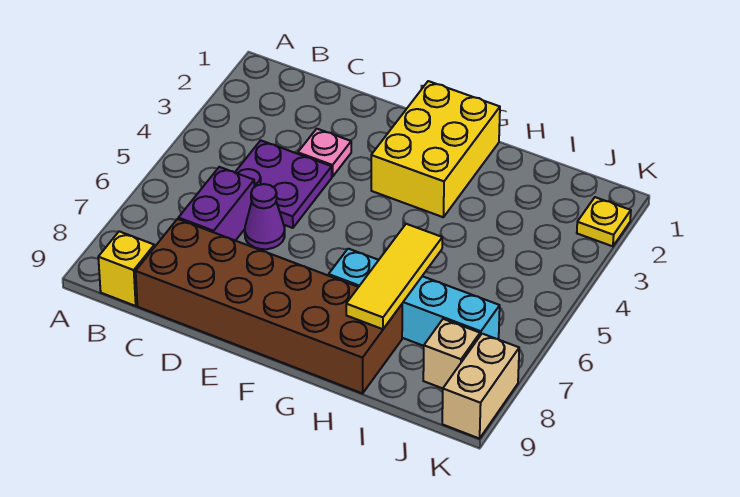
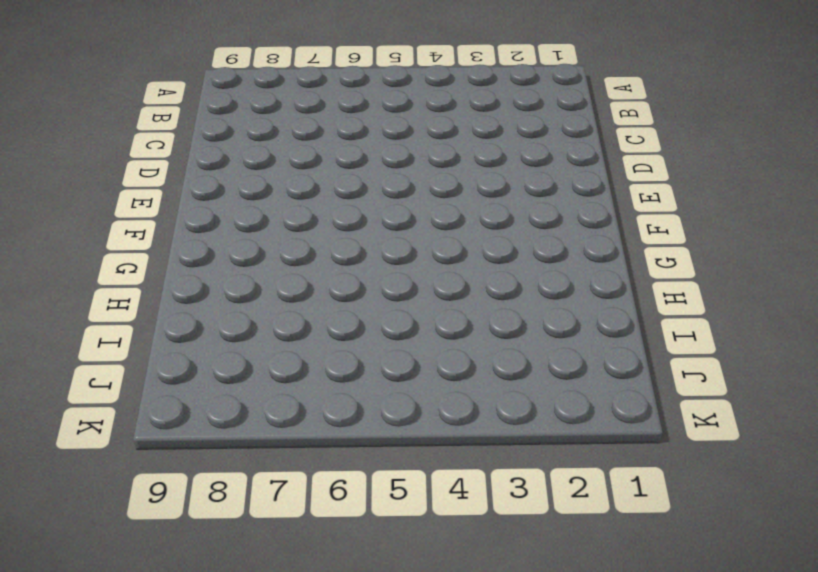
none -> yellow 1x1 brick [98,231,154,306]
none -> purple 2x2 plate [235,140,332,228]
none -> purple 1x2 brick [178,167,254,241]

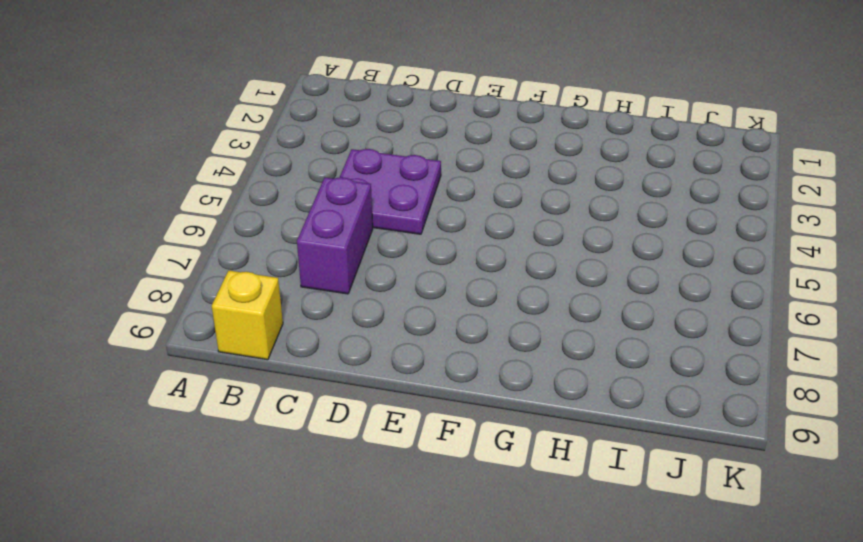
none -> brown 2x6 brick [136,219,402,393]
none -> pink 1x1 plate [298,129,351,177]
none -> purple 1x1 cone [245,184,285,249]

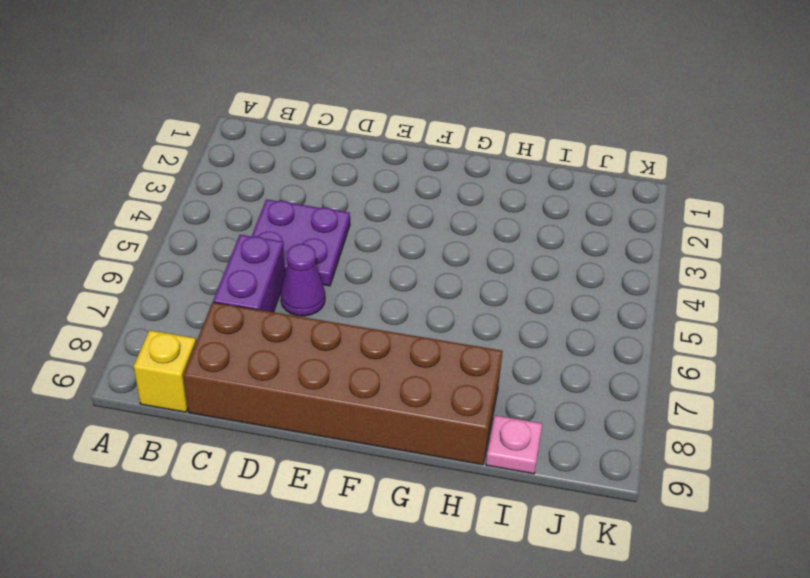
pink 1x1 plate [486,415,542,474] -> pink 1x1 plate moved to [298,129,351,177]
none -> yellow 2x3 brick [371,81,500,217]
none -> cyan 1x4 brick [329,249,500,346]
none -> tan 1x1 brick [423,319,480,388]

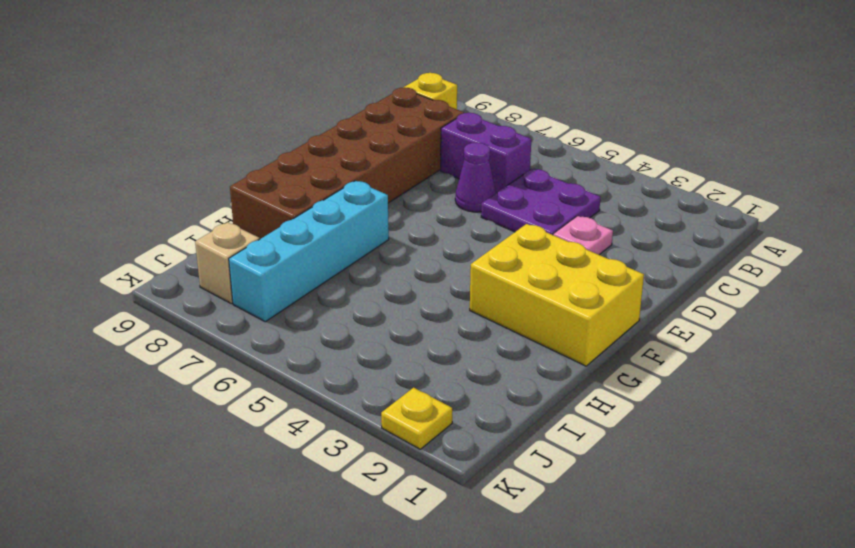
none -> tan 1x2 brick [442,334,519,439]
none -> yellow 1x3 tile [346,224,442,329]

